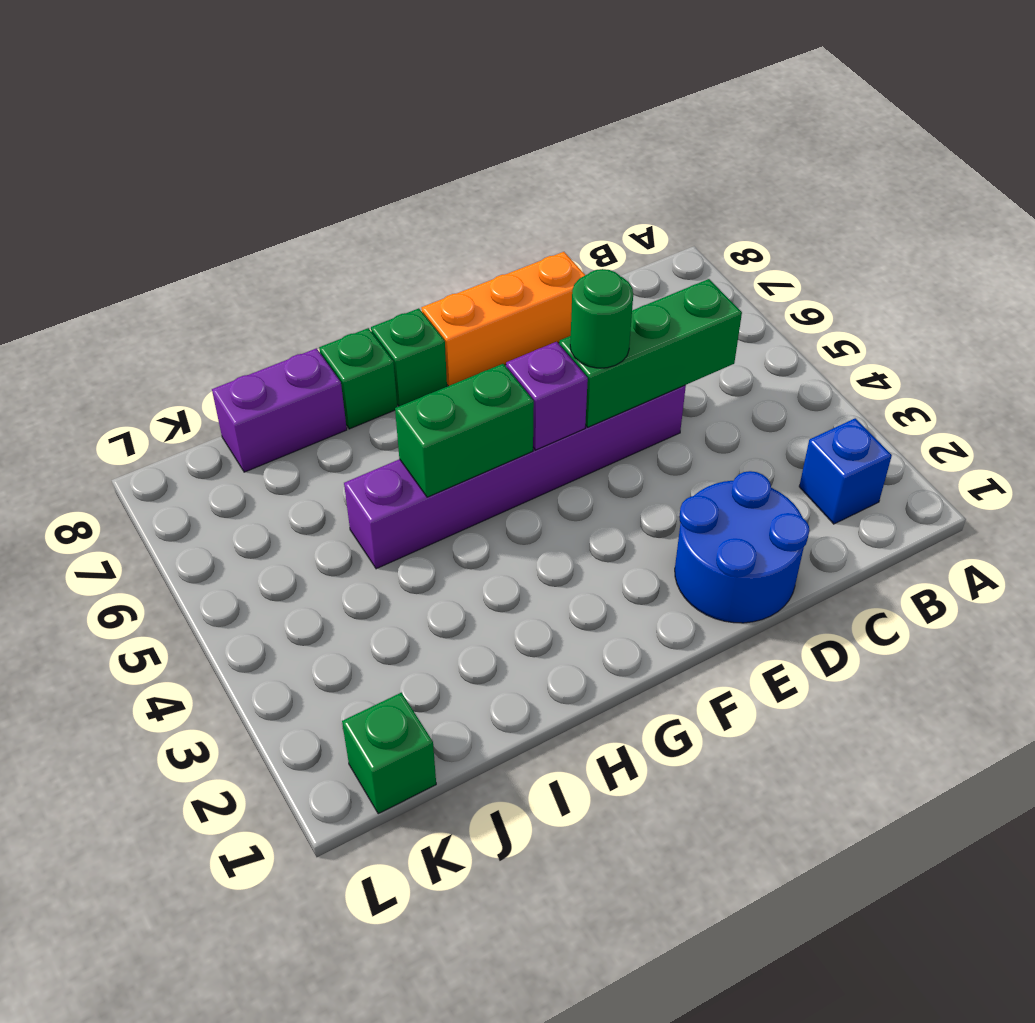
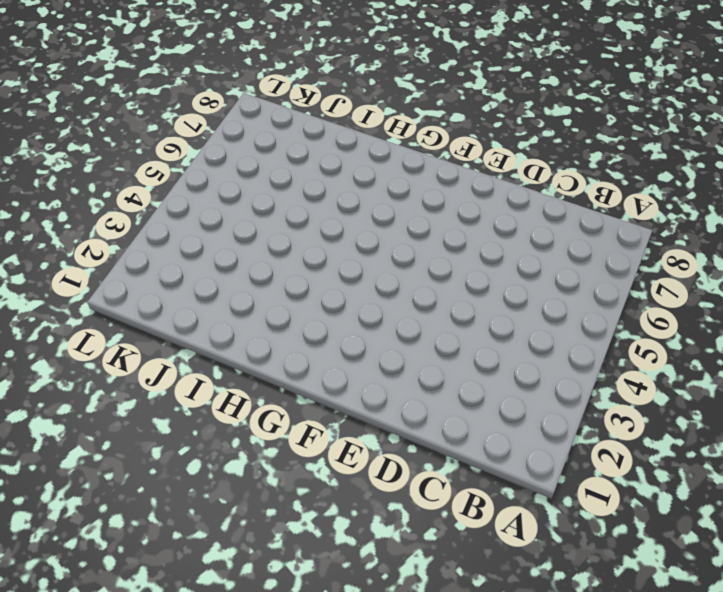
none -> blue 1x1 brick [799,418,892,524]
none -> blue 2x2 round brick [675,471,810,623]
none -> purple 1x6 brick [344,385,686,569]

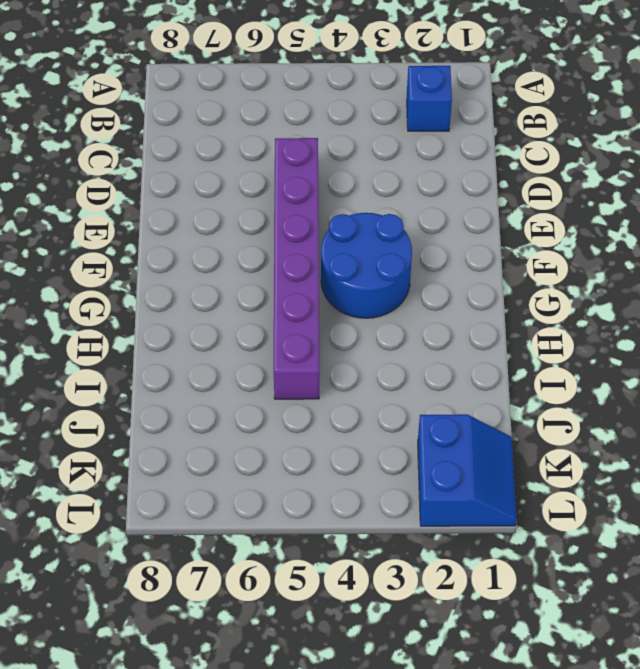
blue 2x2 round brick [321,213,412,318] -> blue 2x2 round brick moved to [675,471,810,623]
blue 2x2 slope [418,414,516,526] -> green 1x1 brick [342,693,436,814]
none -> orange 1x3 brick [422,252,585,386]
none -> green 1x1 brick [371,308,447,406]
none -> green 1x1 brick [319,328,397,429]

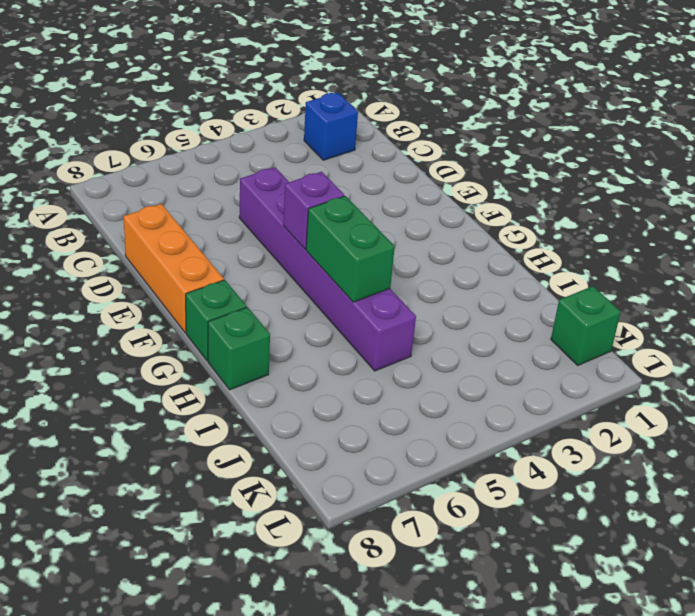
none -> blue 2x2 round brick [675,471,810,623]
none -> purple 1x2 brick [212,348,347,472]
none -> green 1x3 brick [559,279,742,427]

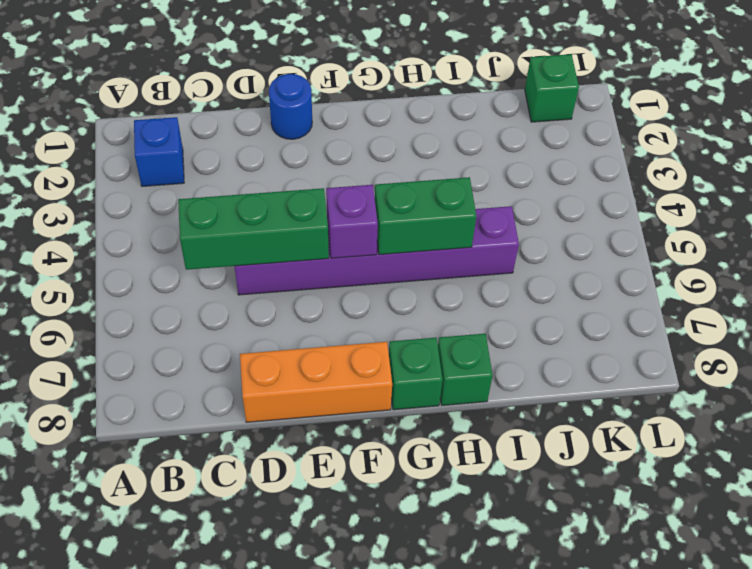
blue 1x1 round brick [269,74,312,139] -> blue 2x2 round brick [675,471,810,623]
none -> purple 1x2 brick [212,348,347,472]
none -> green 1x1 round brick [570,269,633,368]

